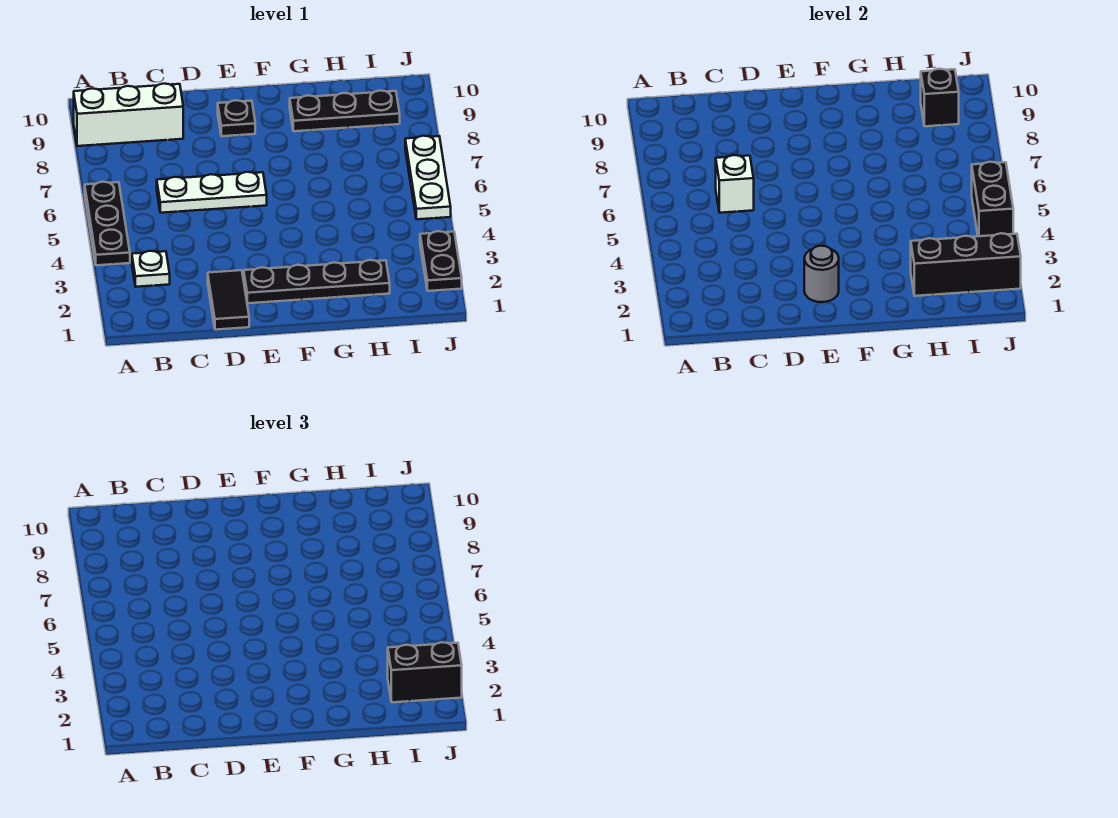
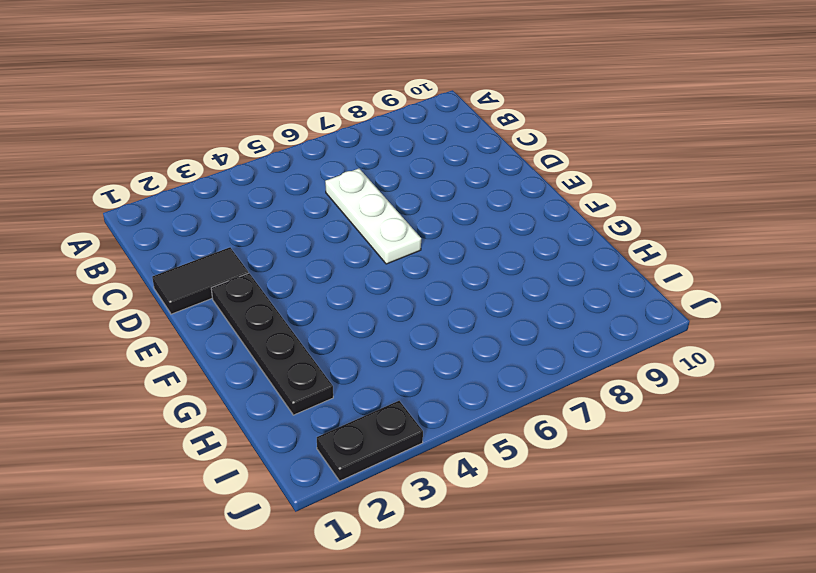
none -> black 1x3 plate [85,182,130,265]
none -> white 1x3 brick [74,84,183,146]
none -> white 1x1 plate [132,251,170,287]

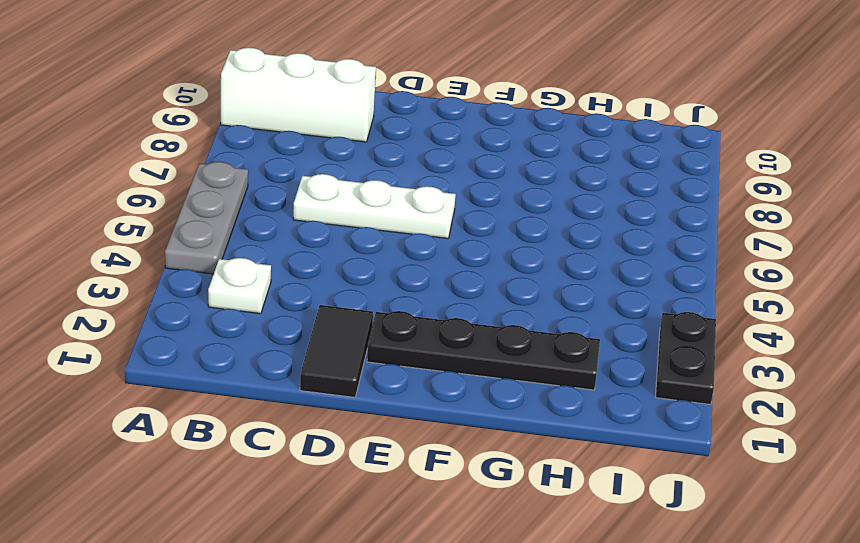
grey 1x3 plate [165,162,248,274] -> black 1x3 plate [85,182,130,265]
none -> black 1x1 plate [218,100,255,136]
none -> black 1x3 plate [290,91,400,131]
none -> white 1x3 plate [405,136,451,219]

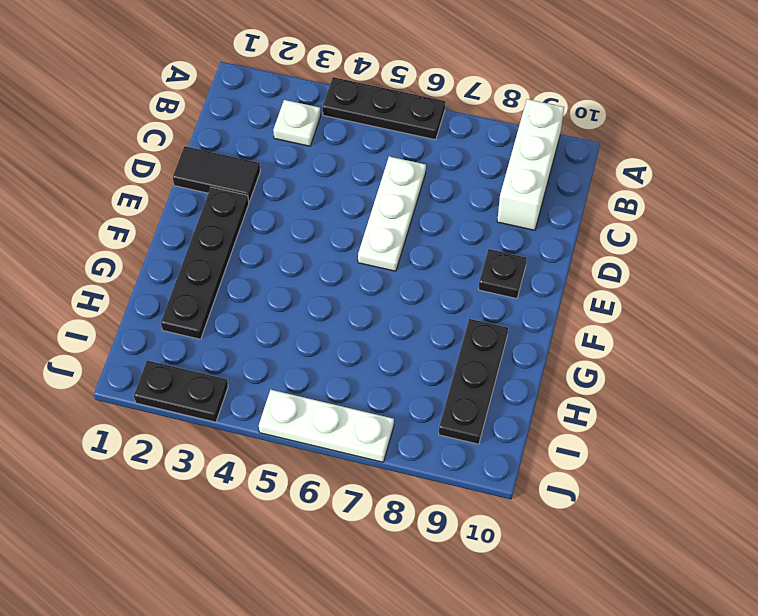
none -> white 1x1 brick [716,155,754,213]
none -> grey 1x1 round brick [804,246,839,302]
none -> black 1x3 brick [911,233,1021,296]

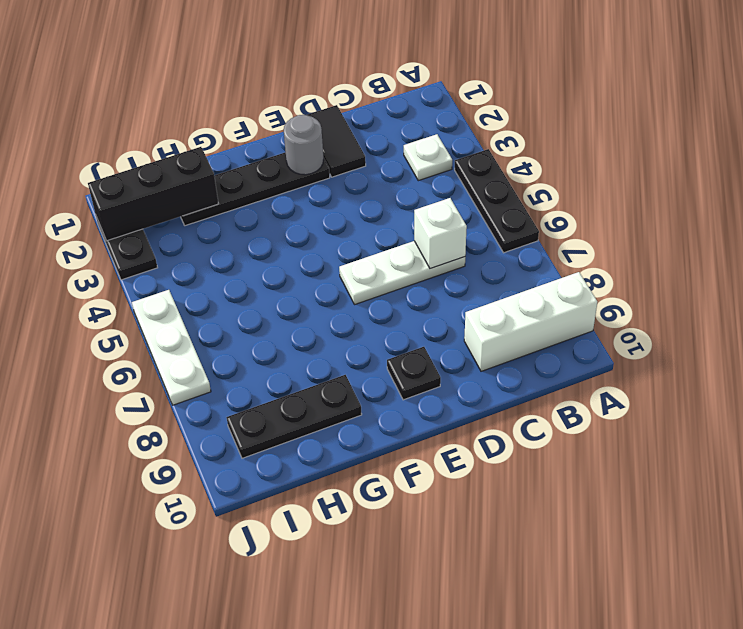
none -> black 1x1 brick [921,69,959,126]
none -> black 1x2 brick [972,162,1013,236]
none -> black 1x2 brick [388,642,462,702]

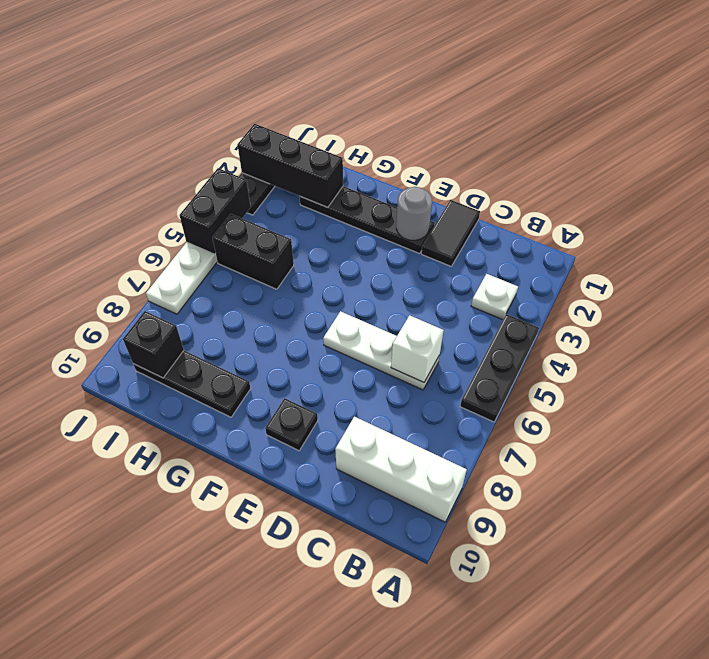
black 1x2 brick [212,214,294,289] -> black 1x2 brick moved to [388,642,462,702]

